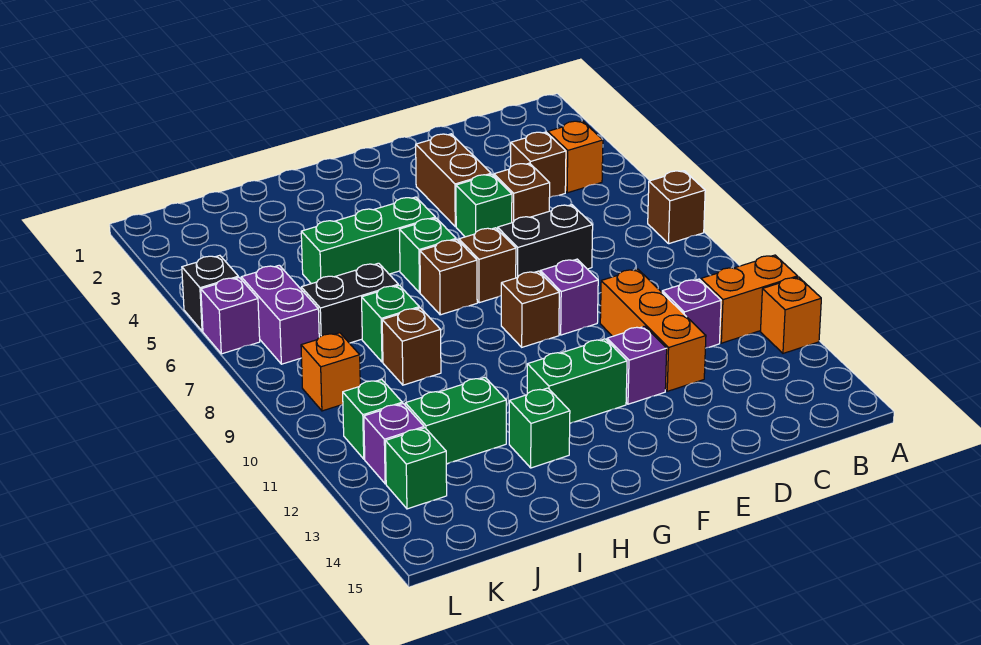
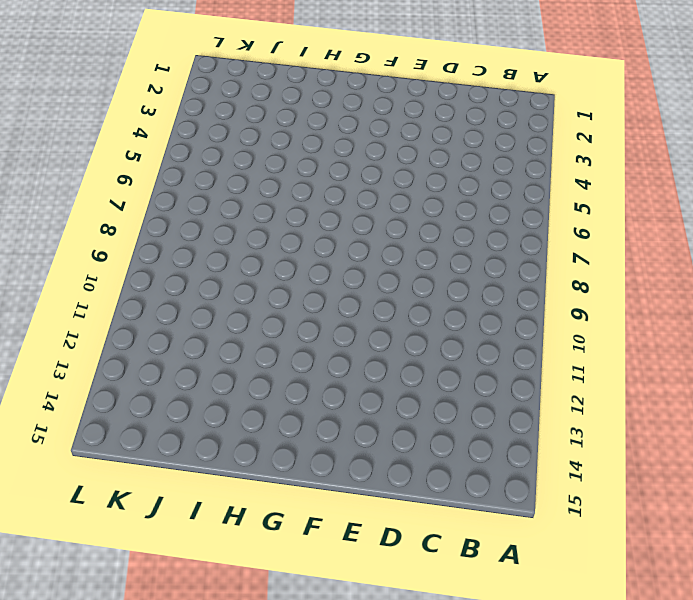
none -> brown 1x1 brick [648,171,705,244]
none -> orange 1x2 brick [701,255,797,343]
none -> orange 1x1 brick [761,277,821,353]
none -> orange 1x1 brick [548,121,603,193]

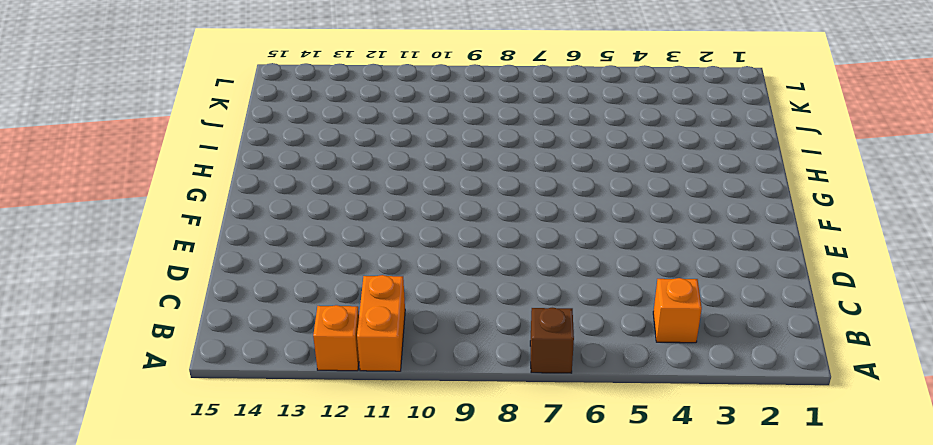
none -> brown 1x1 brick [511,132,566,198]
none -> purple 1x1 brick [662,279,721,348]
none -> brown 1x1 brick [494,163,550,223]
none -> black 1x2 brick [498,205,593,278]

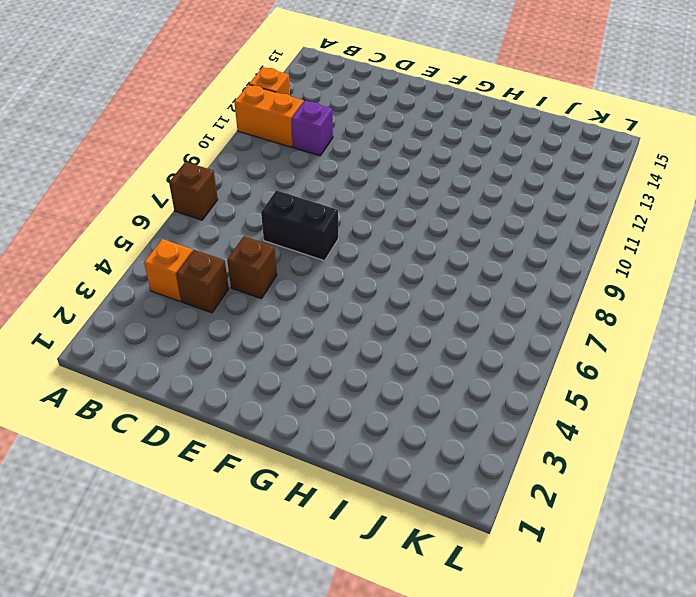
none -> orange 1x3 brick [600,269,706,391]
none -> brown 1x2 brick [416,134,491,227]
none -> green 1x1 brick [456,174,512,237]
none -> purple 1x1 brick [540,259,598,335]

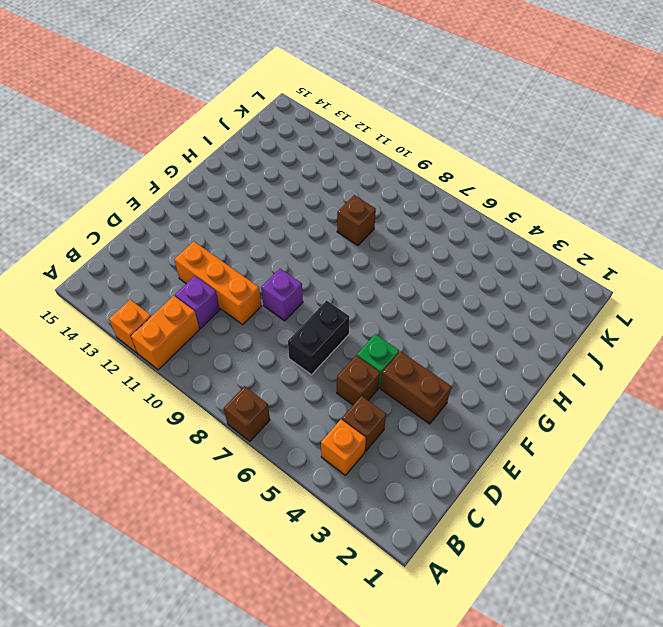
none -> purple 1x1 brick [607,326,667,404]
none -> brown 1x1 brick [459,228,516,303]
none -> brown 1x1 brick [501,271,559,347]
none -> green 1x2 brick [527,339,627,423]

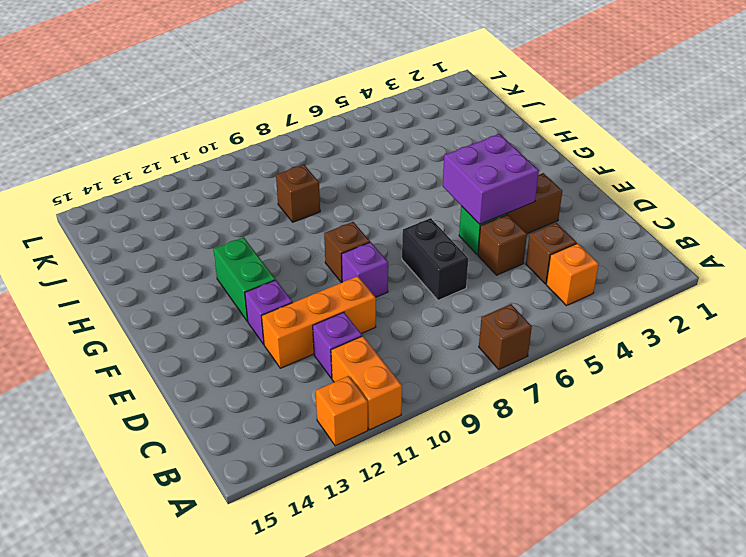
purple 2x2 brick [443,134,539,224] -> none
none -> brown 1x1 brick [459,228,516,303]
none -> green 1x3 brick [301,197,435,284]
none -> green 1x1 brick [399,218,456,293]
none -> brown 1x1 brick [420,240,477,315]

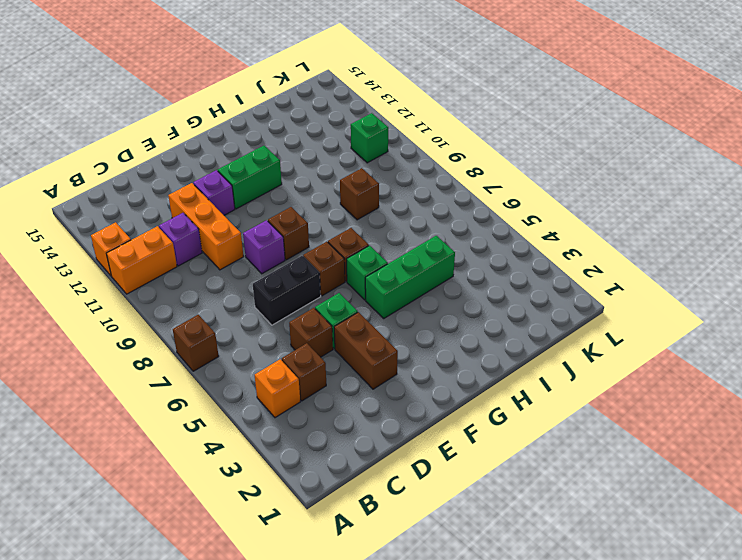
none -> green 1x1 brick [509,388,570,468]
none -> black 1x2 brick [301,263,398,343]
none -> green 1x1 brick [362,285,419,362]
none -> green 1x2 brick [405,377,506,464]

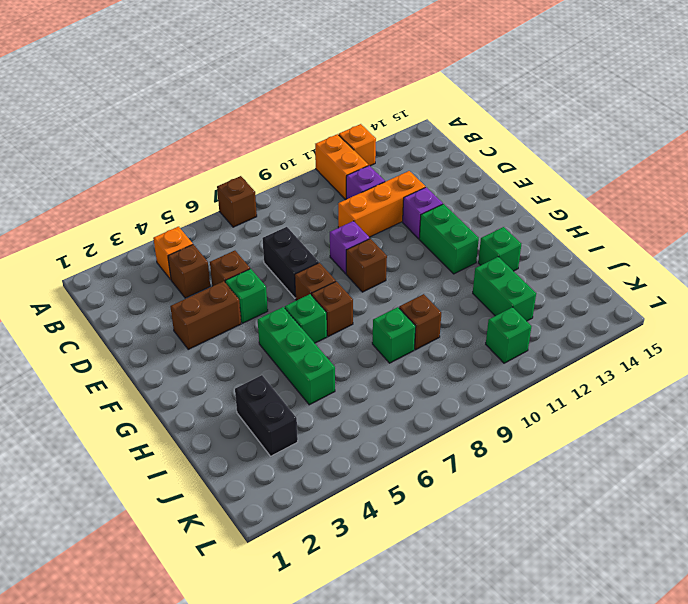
black 1x2 brick [235,375,298,456] -> black 1x2 brick moved to [301,263,398,343]
none -> purple 1x2 brick [241,265,319,364]
none -> orange 1x1 brick [301,333,360,411]
none -> purple 1x1 brick [364,404,424,484]
none -> green 1x1 brick [385,428,447,509]

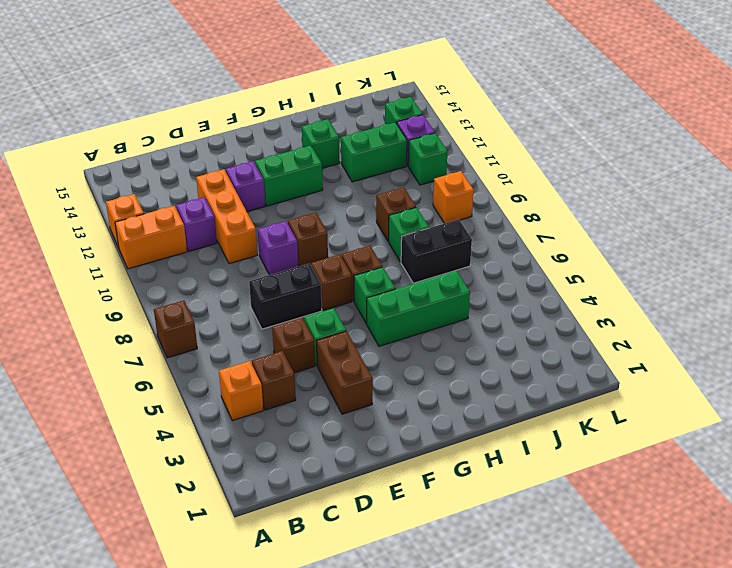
none -> purple 1x2 brick [241,265,319,364]
none -> black 1x1 brick [182,255,238,331]
none -> purple 1x1 brick [201,277,260,354]

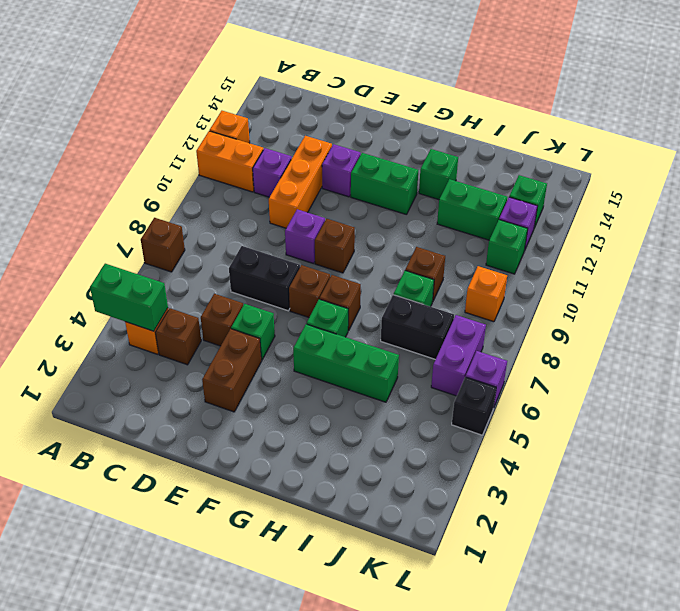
green 1x2 brick [90,264,168,331] -> none

